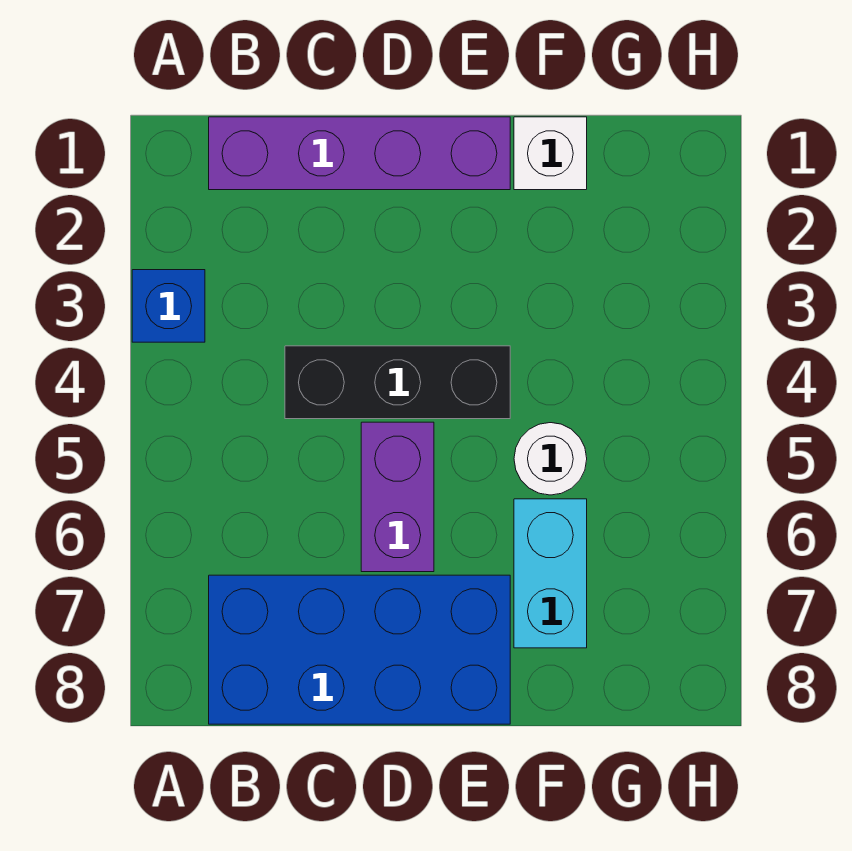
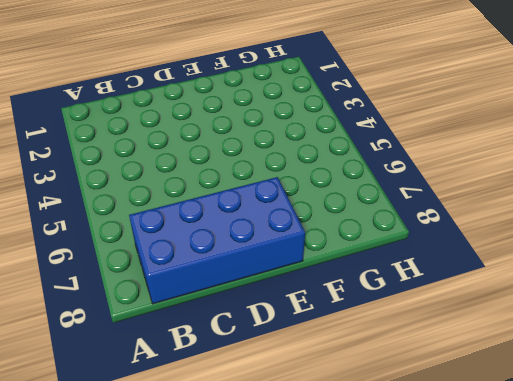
none -> blue 1x1 brick [132,270,205,342]
none -> purple 1x4 brick [209,117,510,190]

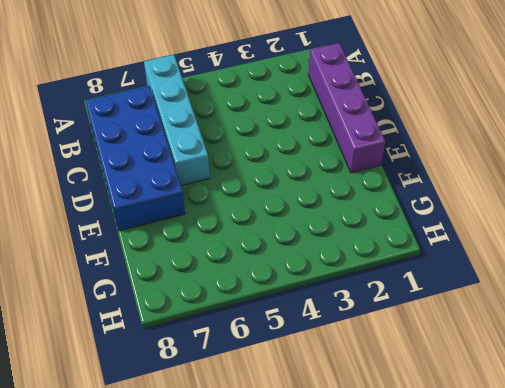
cyan 1x4 brick [144,55,210,185] -> purple 1x2 brick [361,422,434,572]
none -> blue 1x1 brick [132,270,205,342]
none -> black 1x3 brick [285,346,510,419]

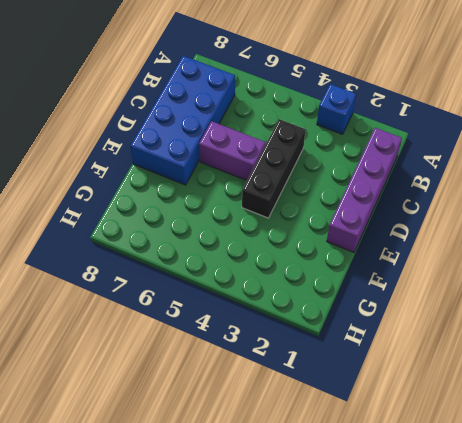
none -> white 1x1 brick [514,117,587,190]
none -> white 1x1 round brick [514,423,587,495]

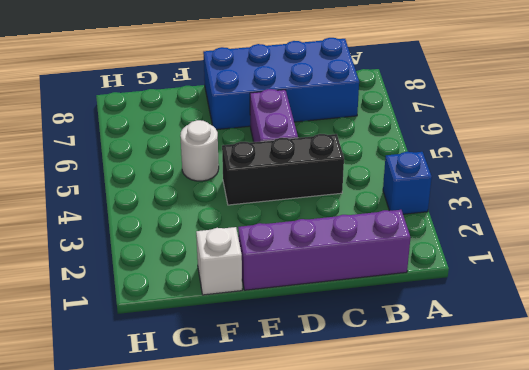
none -> cyan 1x2 brick [514,499,587,648]

